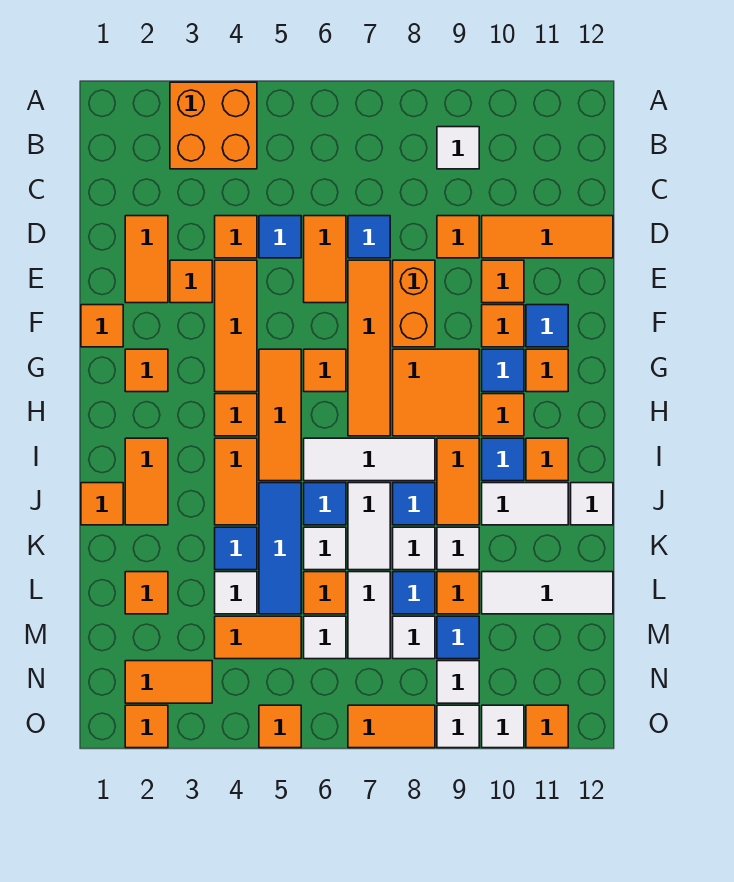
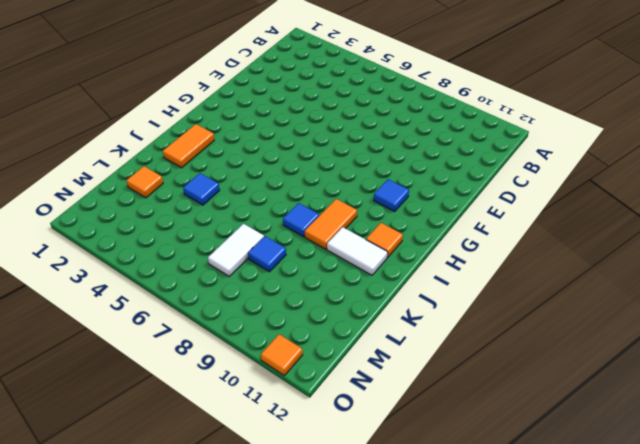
none -> orange 2x2 brick [170,82,257,169]
none -> white 1x1 tile [437,127,479,169]
none -> orange 1x2 tile [125,216,168,303]
none -> orange 1x1 tile [215,216,257,258]

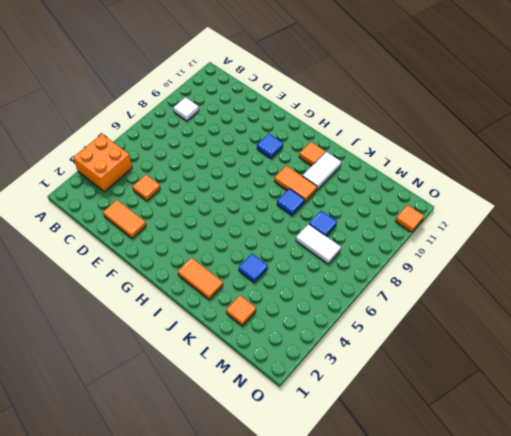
none -> blue 1x1 tile [259,216,301,258]
none -> orange 1x2 tile [304,216,346,303]
none -> blue 1x1 tile [348,216,390,258]
none -> orange 1x1 tile [437,216,479,258]

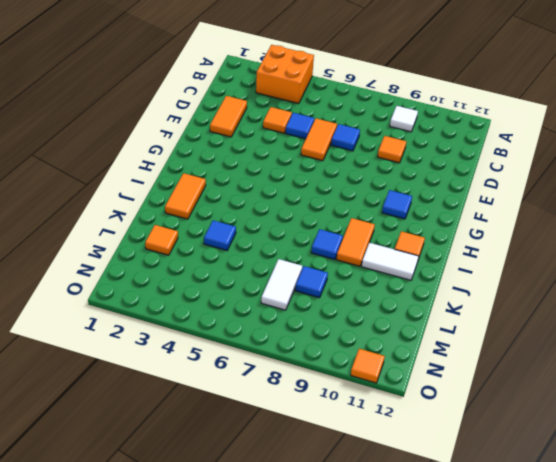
none -> orange 1x3 tile [482,216,613,258]
none -> orange 1x1 tile [170,260,212,303]
none -> orange 1x3 tile [215,260,257,392]
none -> orange 1x4 tile [348,260,390,436]

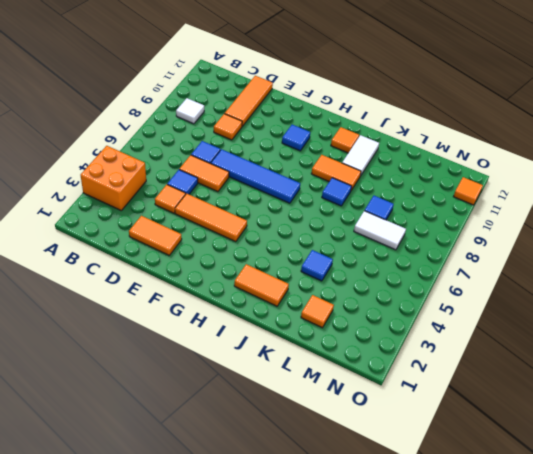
blue 1x4 tile [211,149,300,203] -> orange 1x4 tile [348,260,390,436]
none -> orange 1x1 tile [170,260,212,303]
none -> orange 1x2 brick [393,260,435,347]
none -> orange 1x1 tile [482,260,524,303]
none -> orange 1x1 tile [81,305,123,347]

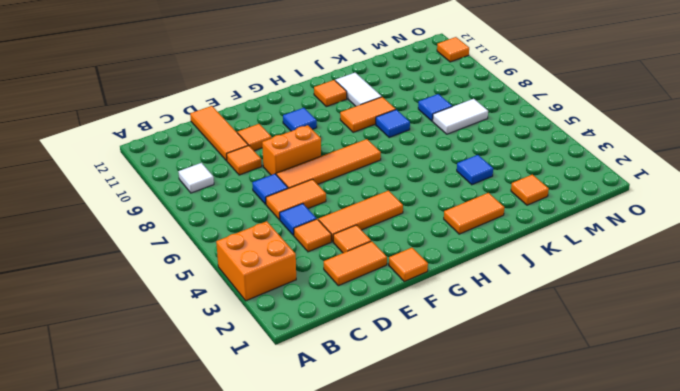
none -> orange 1x1 tile [482,305,524,347]
none -> blue 1x1 tile [526,305,568,347]
none -> orange 1x1 tile [125,349,168,392]
none -> orange 1x3 tile [259,349,301,481]

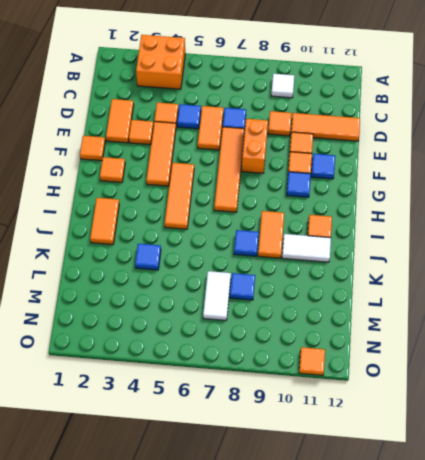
none -> orange 1x1 tile [304,349,346,392]
none -> orange 2x2 tile [393,349,479,436]
none -> orange 1x1 tile [526,349,568,392]
none -> orange 1x1 tile [215,394,257,436]

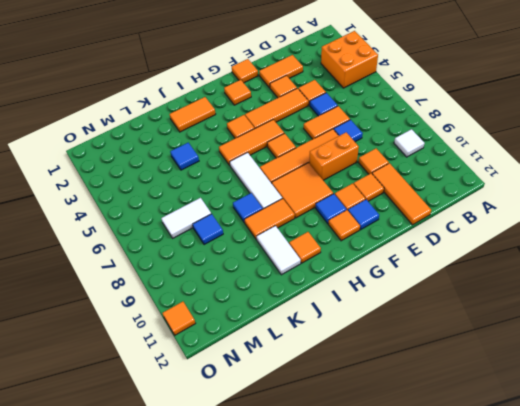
none -> orange 1x1 tile [482,394,524,436]
none -> orange 1x2 tile [215,438,257,525]
none -> blue 1x1 tile [482,438,524,481]
none -> orange 1x1 tile [81,483,123,525]

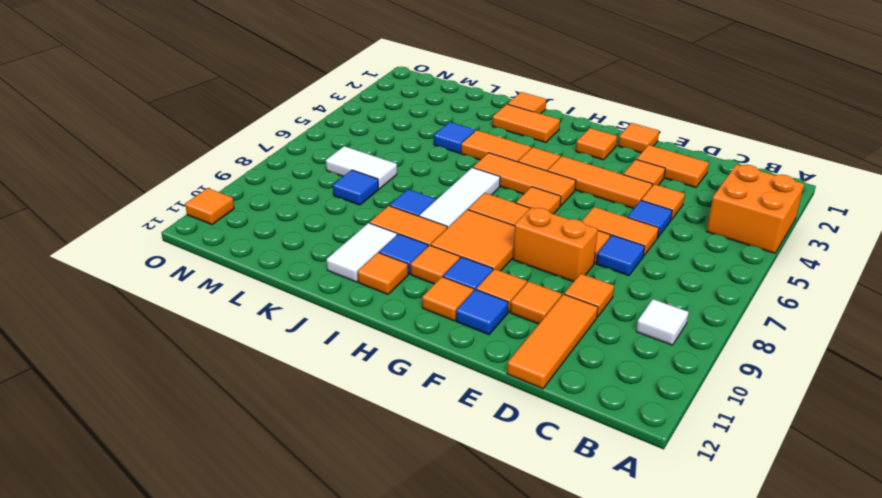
none -> blue 1x3 tile [259,483,301,614]
none -> blue 1x1 tile [304,483,346,525]
none -> white 1x2 tile [348,483,390,570]
none -> white 1x1 tile [571,483,613,525]

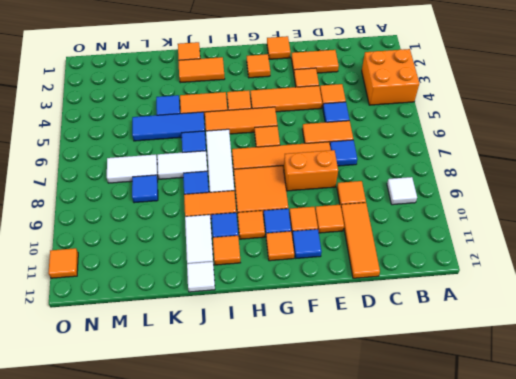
none -> white 1x1 tile [304,527,346,570]
none -> white 1x1 tile [393,527,435,570]
none -> white 1x1 tile [437,527,479,570]
none -> orange 1x1 tile [125,572,168,614]

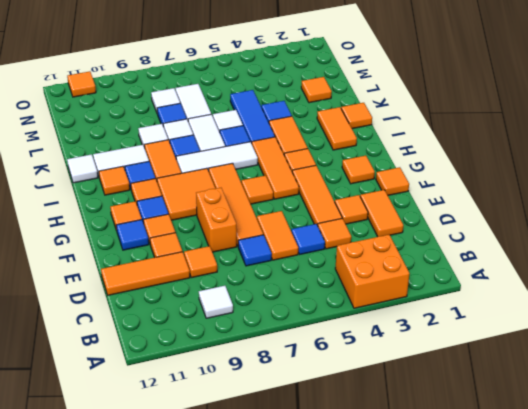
none -> white 1x1 tile [215,572,257,614]
none -> orange 1x1 tile [304,572,346,614]
none -> orange 1x1 tile [437,572,479,614]
none -> white 1x3 tile [482,572,613,614]

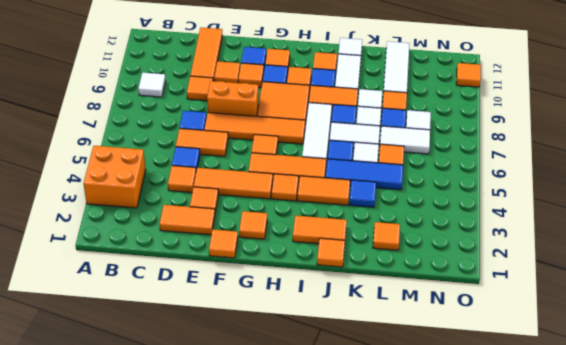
none -> white 1x1 tile [215,572,257,614]
none -> orange 1x2 tile [215,616,301,659]
none -> white 1x1 tile [304,616,346,659]
none -> blue 1x1 tile [437,616,479,659]

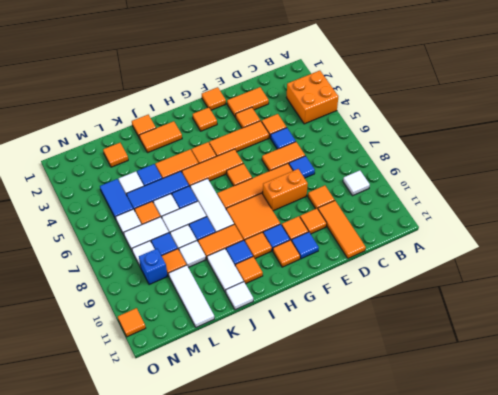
blue 1x2 tile [100,179,133,219] -> orange 1x2 tile [215,616,301,659]
blue 1x1 brick [139,249,168,285] -> blue 1x1 tile [437,616,479,659]
none -> orange 1x2 tile [125,661,212,703]
none -> white 1x1 tile [437,661,479,703]
none -> orange 1x1 tile [125,705,168,748]
none -> orange 1x1 tile [259,705,301,748]

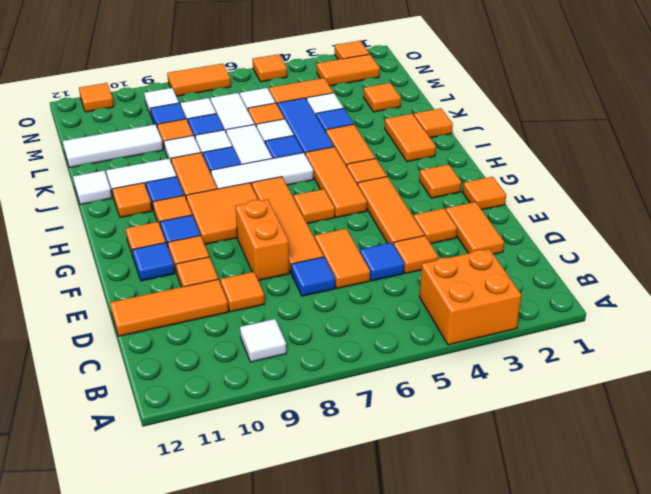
none -> white 1x1 tile [437,705,479,748]
none -> white 1x1 tile [482,705,524,748]

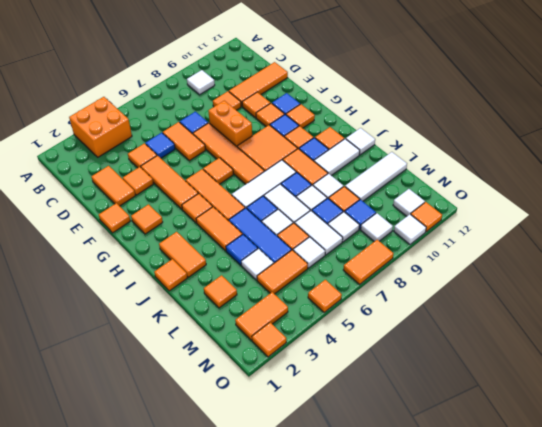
white 1x1 tile [393,189,425,216] -> white 1x1 tile moved to [437,705,479,748]

